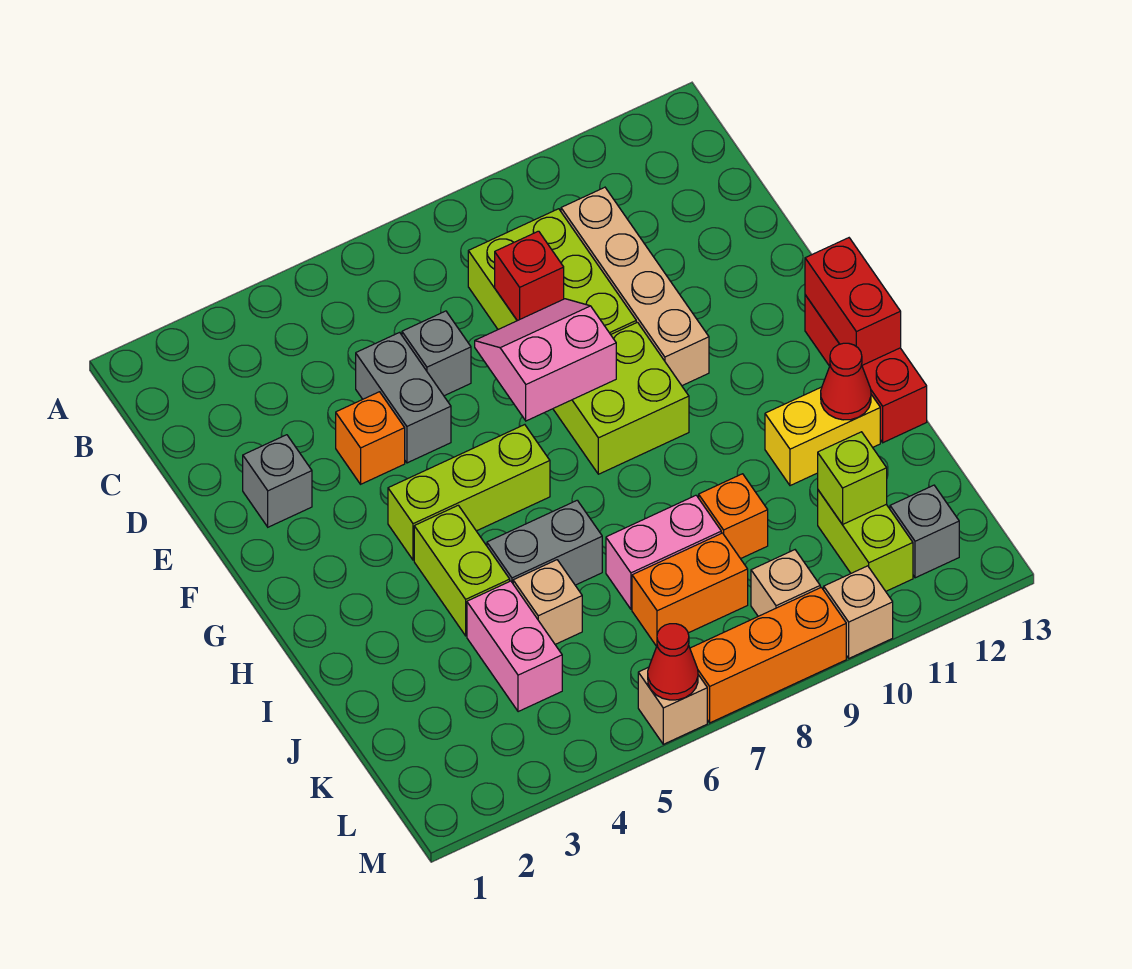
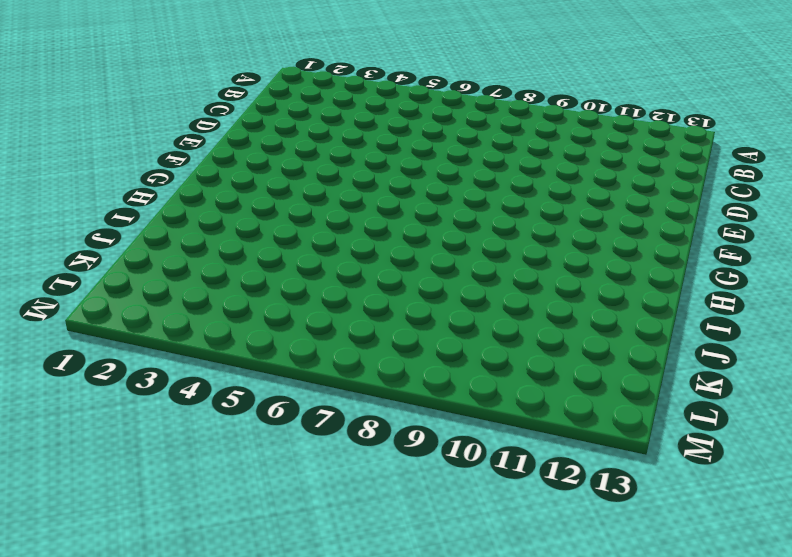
none -> lime 2x3 brick [468,209,636,335]
none -> tan 1x4 brick [561,187,709,386]
none -> grey 1x2 brick [356,332,451,463]

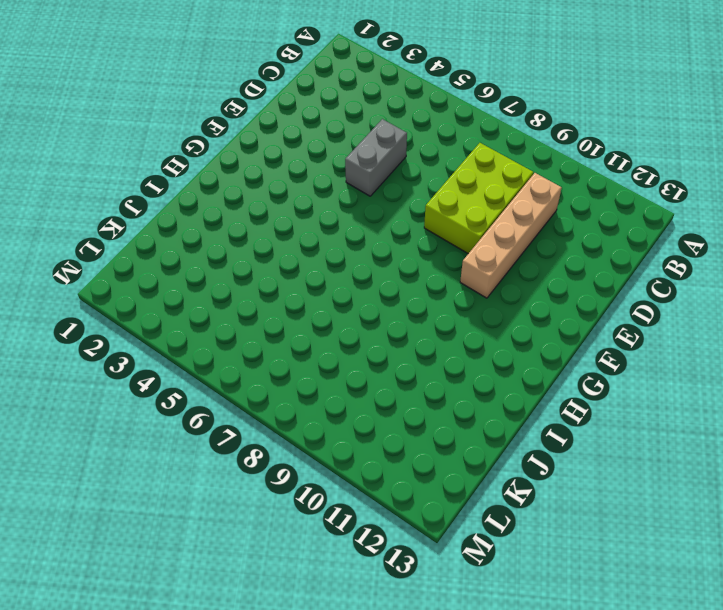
none -> grey 1x1 brick [402,311,471,396]
none -> grey 1x1 brick [243,435,312,527]
none -> orange 1x1 brick [336,392,405,484]

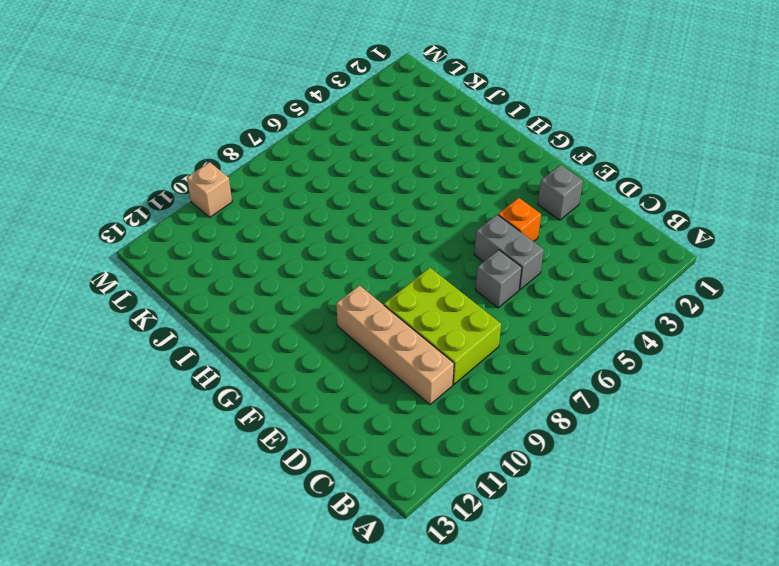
none -> lime 2x2 brick [553,322,689,474]
none -> lime 1x3 brick [388,425,550,560]
none -> red 1x3 brick [805,295,927,443]

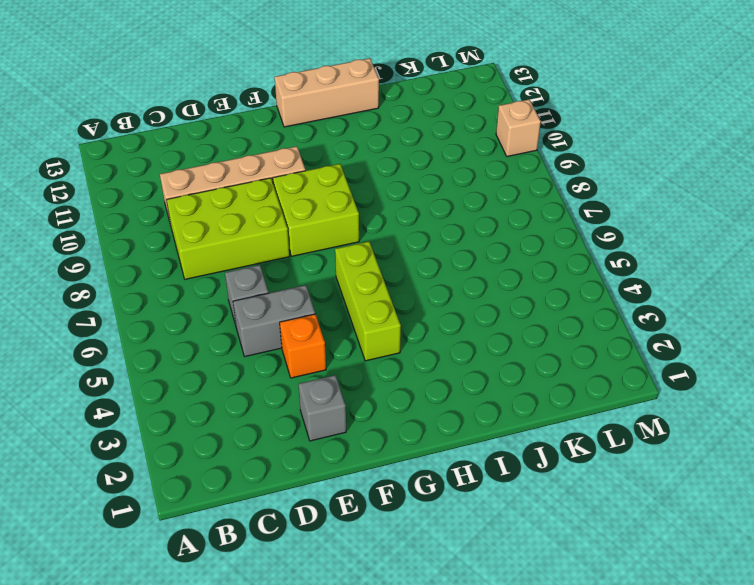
tan 1x3 brick [275,58,379,127] -> red 1x3 brick [805,295,927,443]
none -> lime 1x2 brick [414,505,510,636]
none -> grey 1x2 brick [487,500,602,585]
none -> yellow 1x2 brick [765,387,880,486]

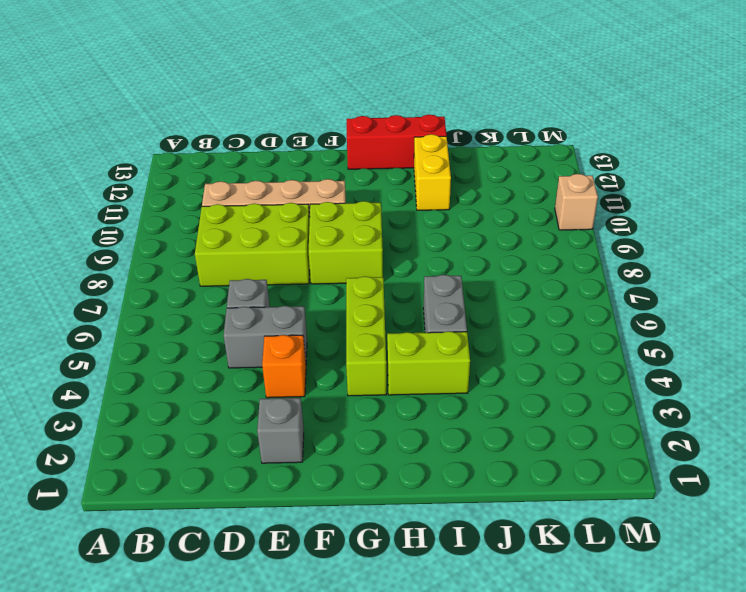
none -> pink 1x2 brick [467,581,562,712]
none -> tan 1x1 brick [513,560,582,644]
none -> pink 1x2 brick [606,495,721,609]

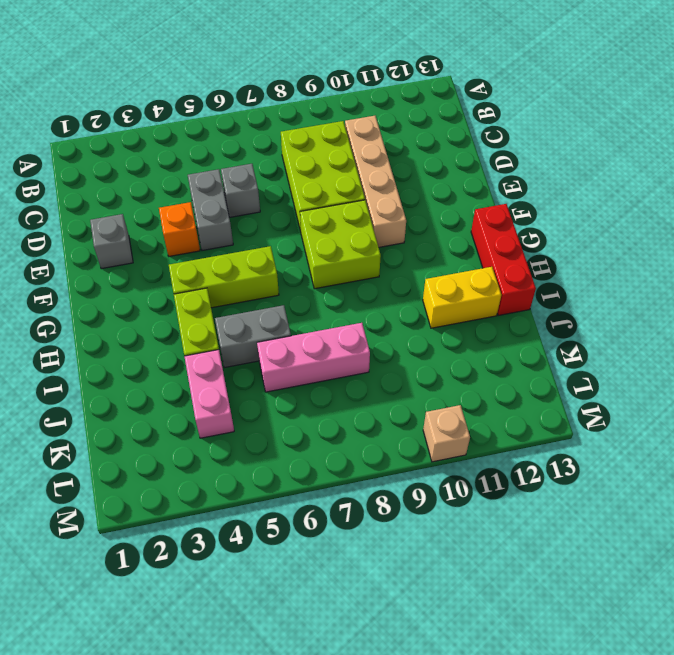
pink 1x3 brick [257,323,370,392] -> pink 1x2 brick [606,495,721,609]
none -> tan 1x1 brick [513,560,582,644]
none -> orange 1x1 brick [699,474,768,559]
none -> orange 1x2 brick [632,533,748,646]

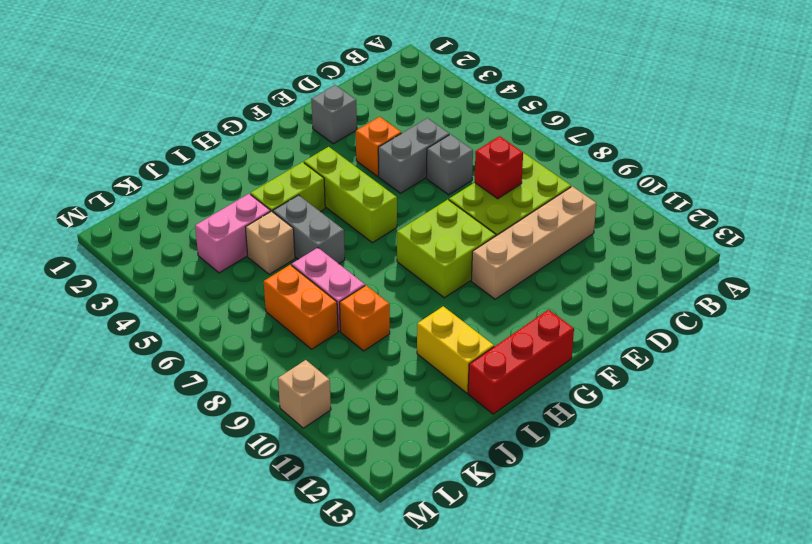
none -> lime 1x2 brick [818,490,913,591]
none -> tan 1x1 brick [751,550,820,616]
none -> grey 1x1 brick [890,485,959,578]

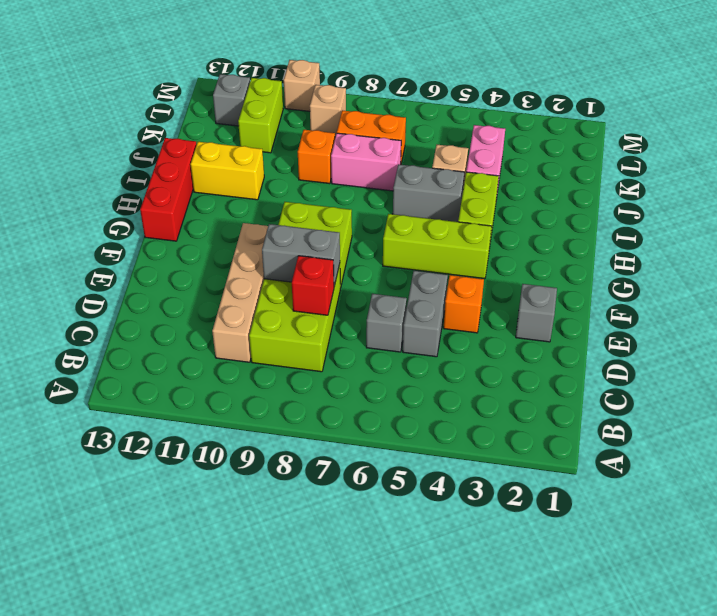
grey 1x2 brick [262,224,340,286] -> pink 2x2 slope [475,299,616,421]
none -> tan 1x1 brick [638,667,707,744]
none -> orange 1x3 brick [690,587,846,723]
none -> red 1x2 brick [805,238,901,365]

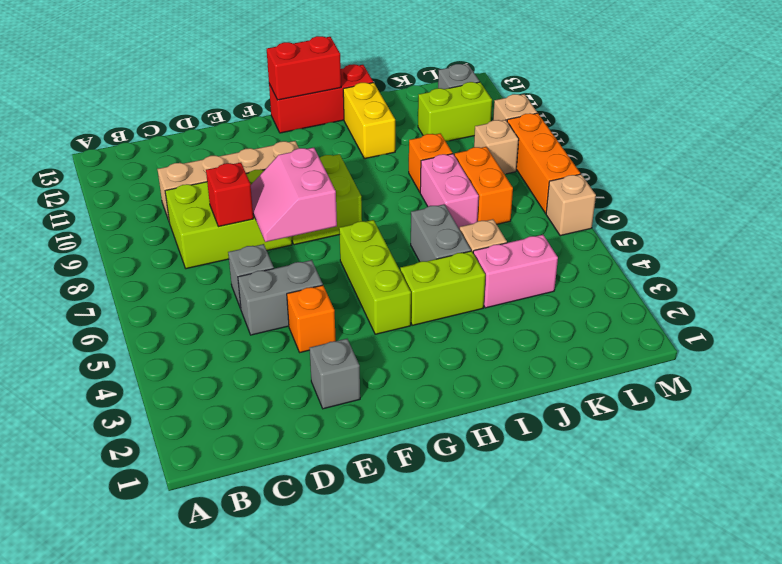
none -> red 1x1 cone [821,343,871,420]
none -> lime 1x1 brick [818,432,887,525]
none -> red 1x1 cone [648,624,698,700]

